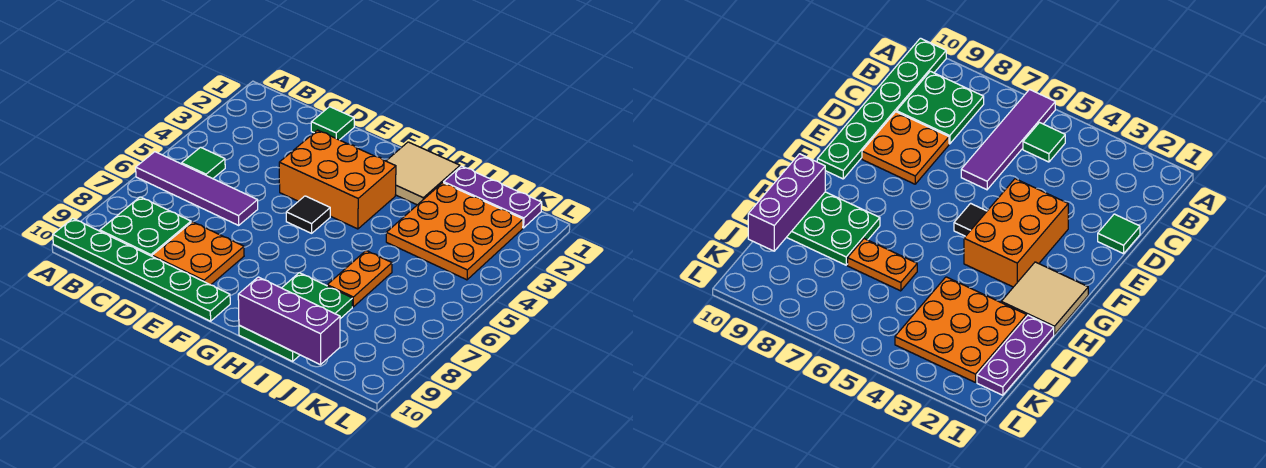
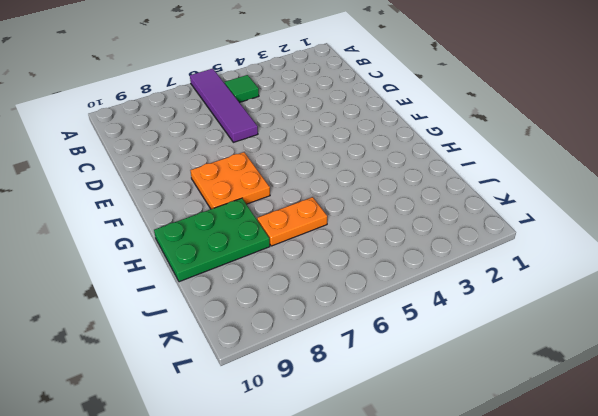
orange 2x2 plate [190,152,270,209] -> orange 2x2 plate moved to [152,222,244,285]
none -> green 1x6 plate [53,218,230,321]
none -> green 2x2 plate [100,197,191,256]
none -> green 1x1 tile [311,107,354,140]

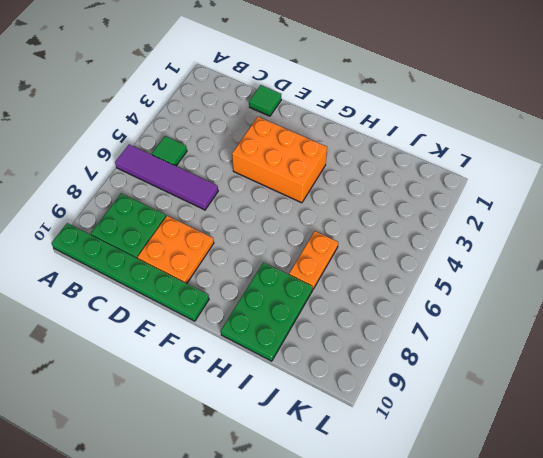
none -> black 1x1 tile [286,196,330,233]
none -> tan 2x2 tile [387,142,460,205]
none -> purple 1x3 plate [444,166,542,228]

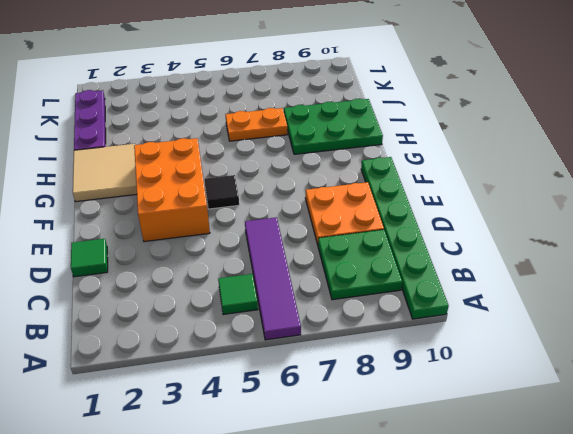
none -> orange 3x3 plate [386,183,523,280]
none -> purple 1x3 brick [238,277,340,365]

